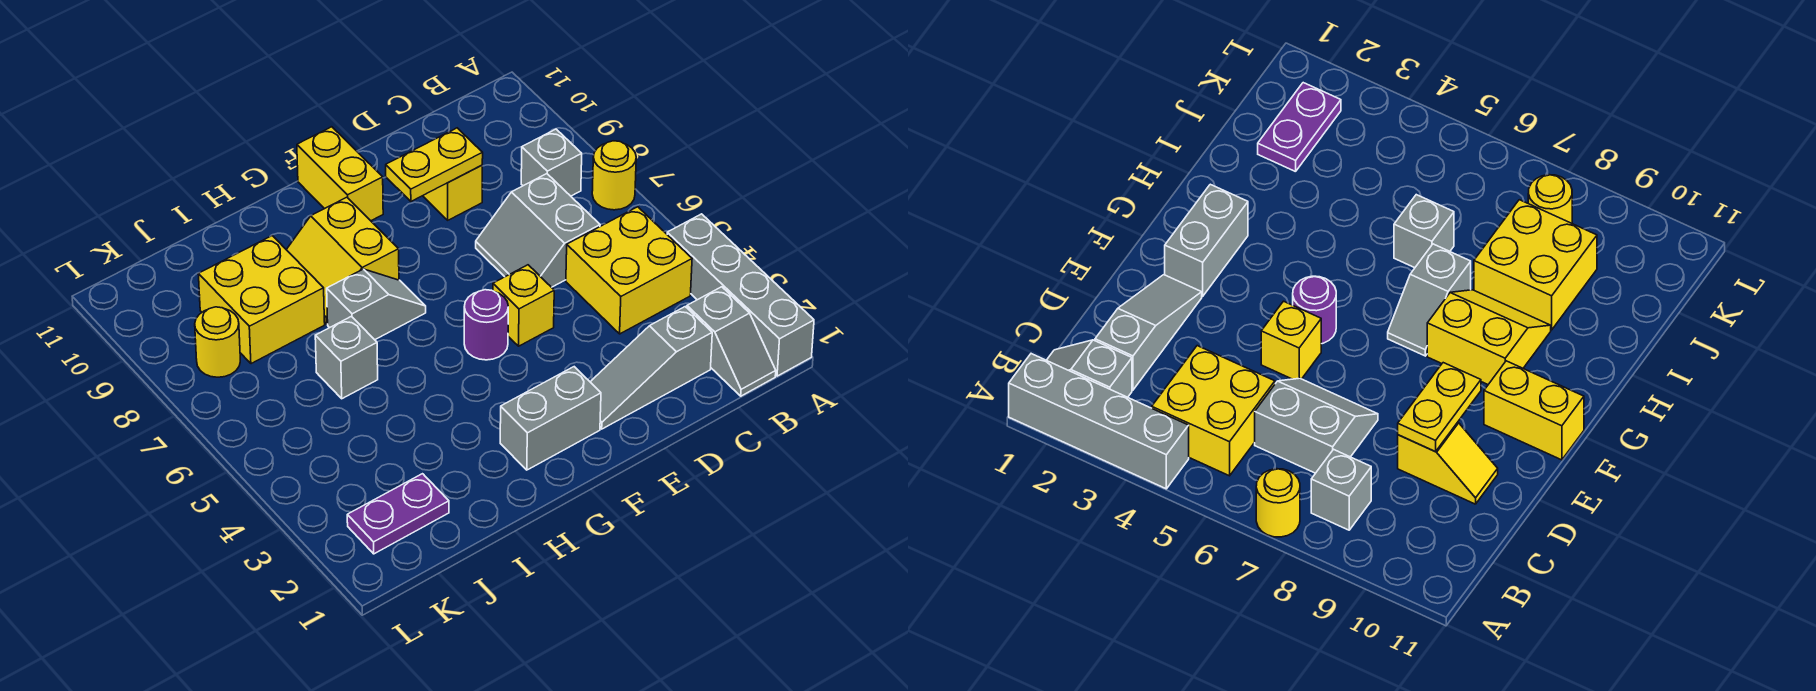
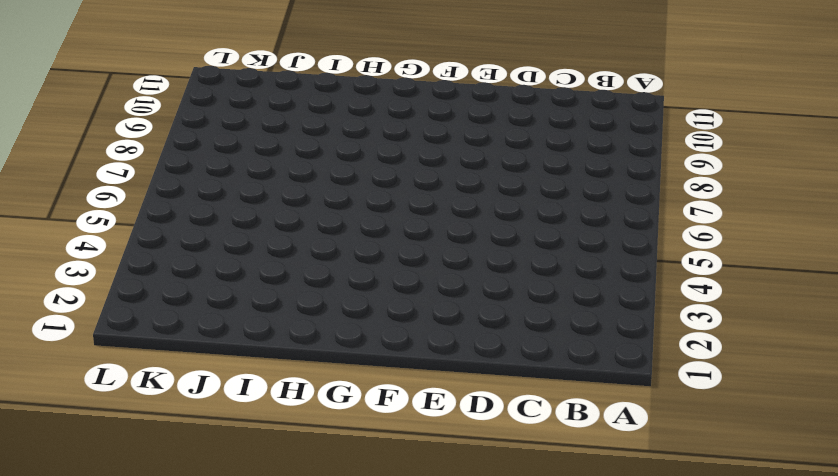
none -> grey 1x4 brick [667,214,814,376]
none -> yellow 1x1 round brick [592,141,636,210]
none -> grey 1x2 slope [687,287,776,396]

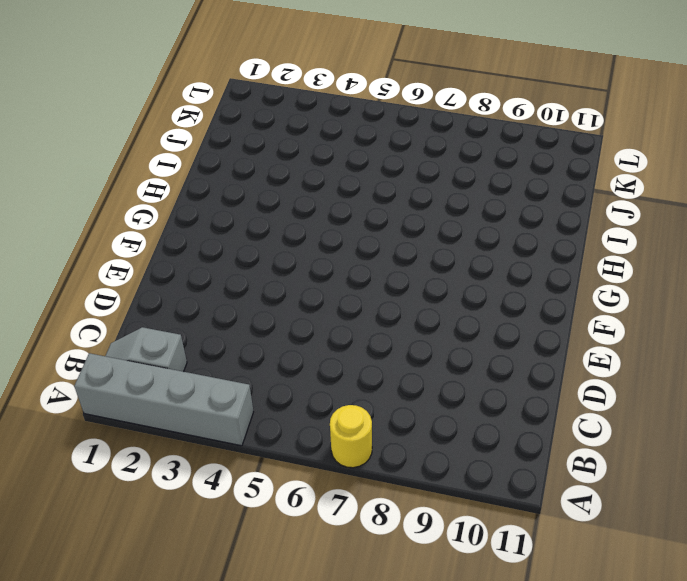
none -> yellow 2x2 brick [566,207,692,334]
none -> grey 1x1 brick [521,129,582,196]
none -> grey 1x3 slope [590,307,712,429]

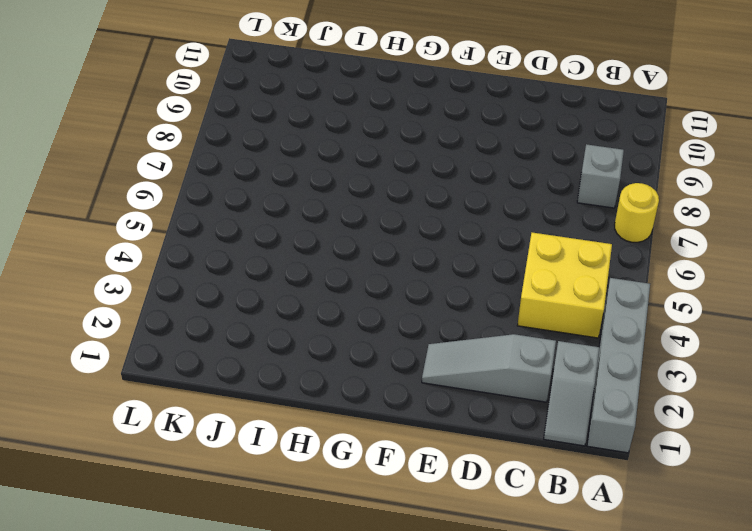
none -> grey 2x2 slope [476,174,600,287]
none -> yellow 1x2 slope [423,165,482,220]
none -> yellow 1x1 brick [493,265,554,346]

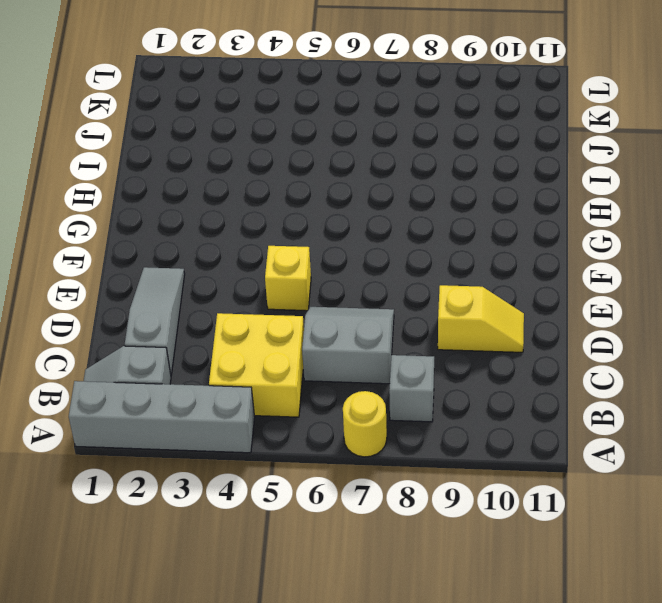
none -> grey 1x2 brick [500,367,601,470]
none -> purple 1x1 round brick [464,290,508,360]
none -> yellow 1x2 brick [297,127,383,221]

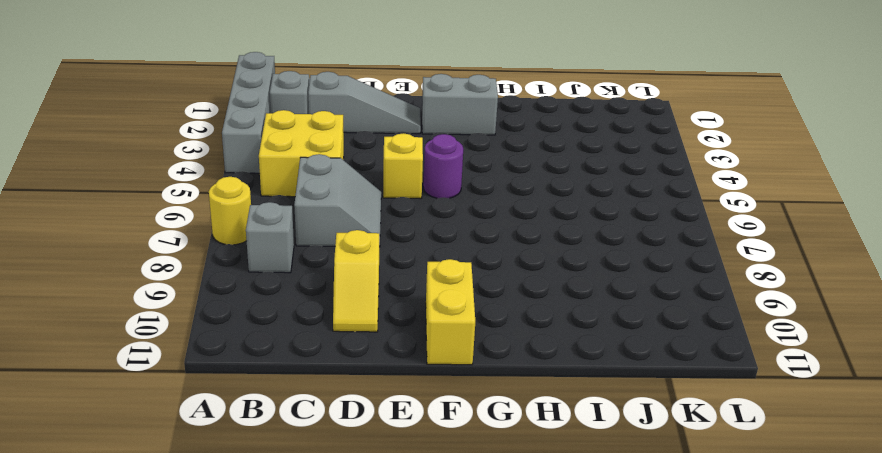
none -> grey 1x2 slope [327,269,426,340]
none -> yellow 2x2 slope [286,197,399,324]
none -> grey 1x1 brick [315,316,378,399]

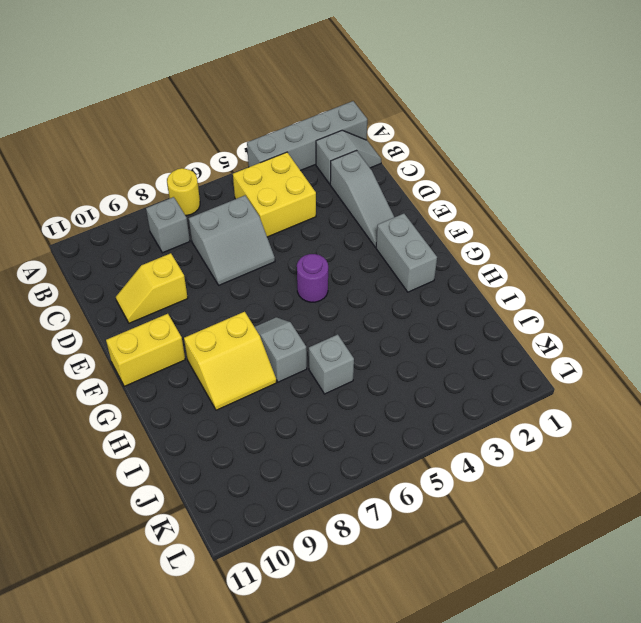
none -> yellow 1x1 brick [493,265,554,346]
none -> yellow 2x2 brick [198,236,325,364]
none -> purple 1x2 plate [347,474,449,554]

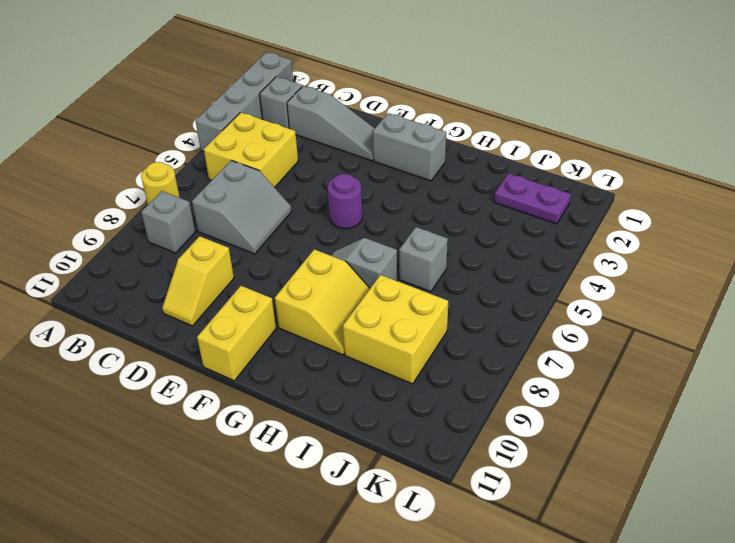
none -> yellow 1x1 brick [493,265,554,346]
none -> yellow 1x1 round brick [195,307,240,377]
none -> yellow 1x2 plate [386,128,483,201]

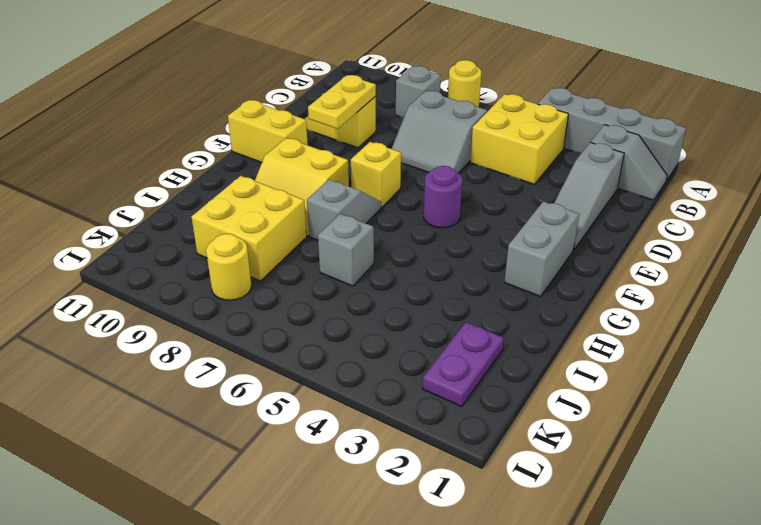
yellow 1x1 brick [351,142,401,207] -> yellow 1x1 brick moved to [493,265,554,346]

